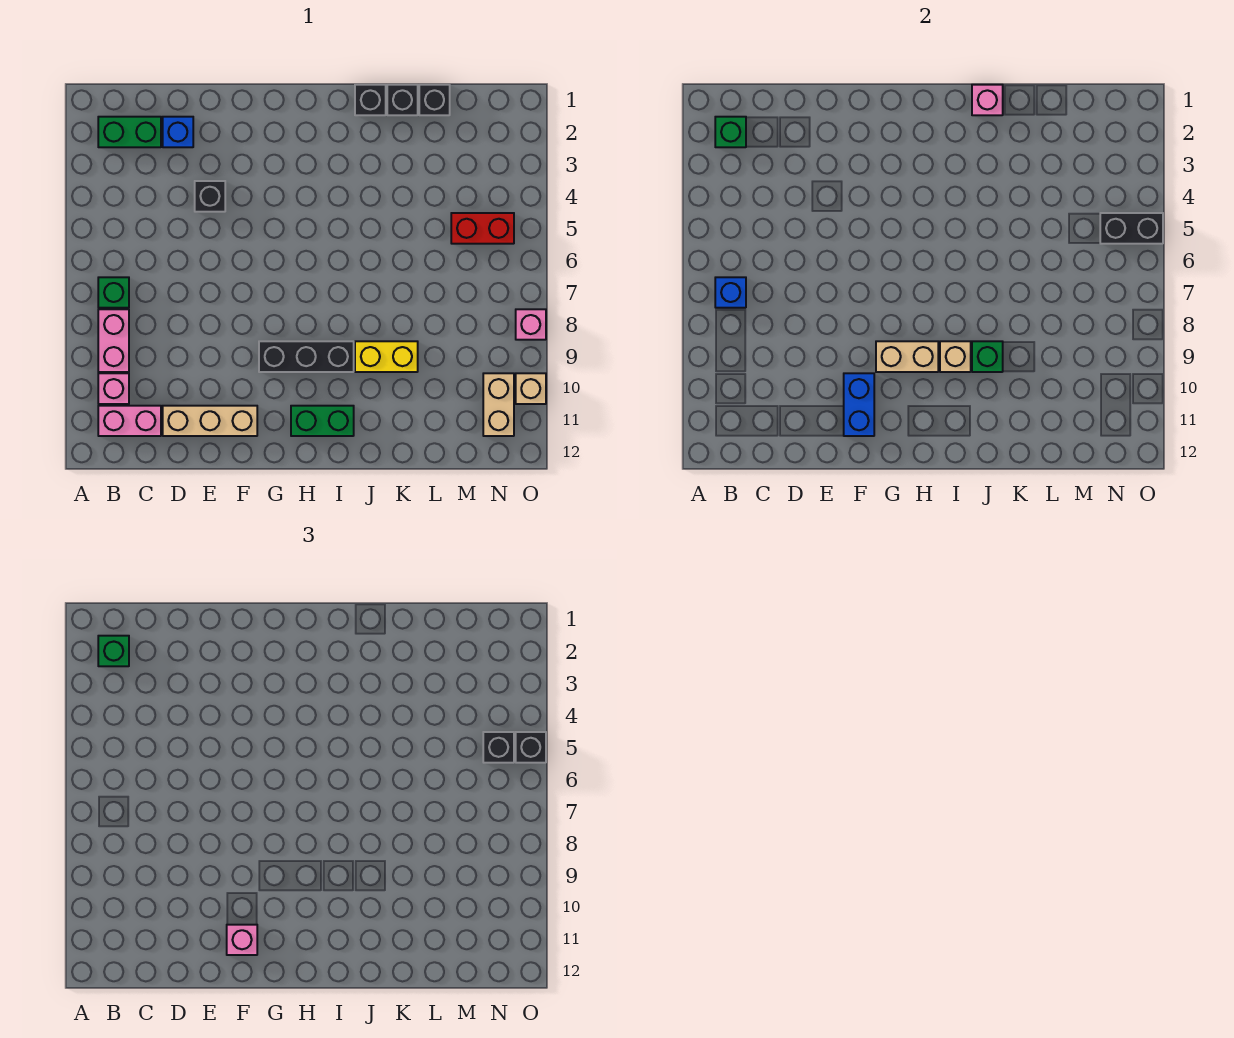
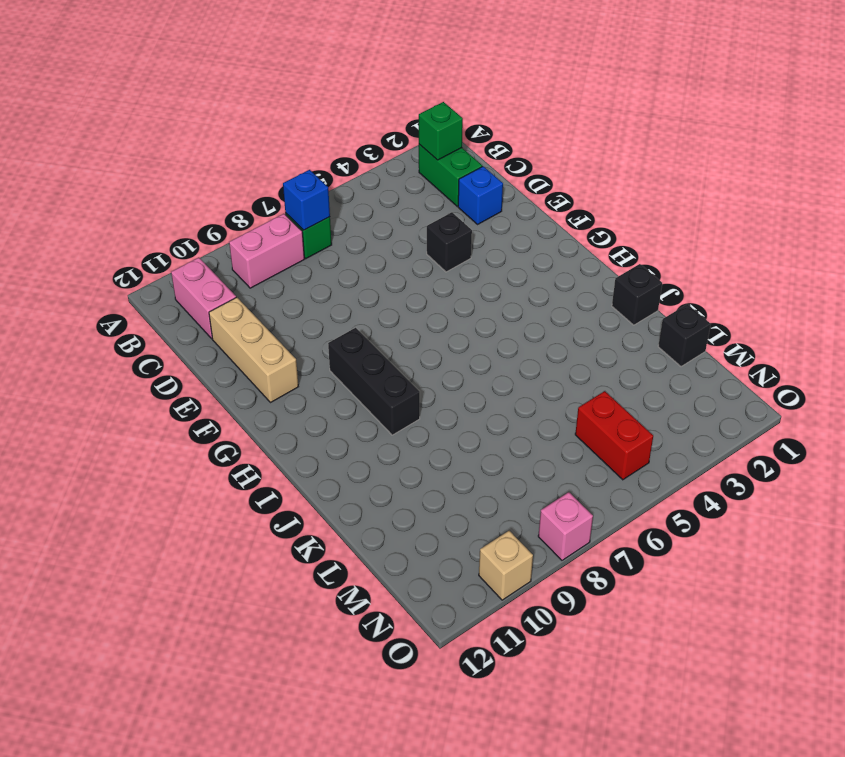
none -> pink 1x1 brick [98,373,129,404]
none -> green 1x2 brick [291,406,354,436]
none -> yellow 1x2 brick [355,341,418,372]
none -> black 1x1 brick [387,85,418,115]

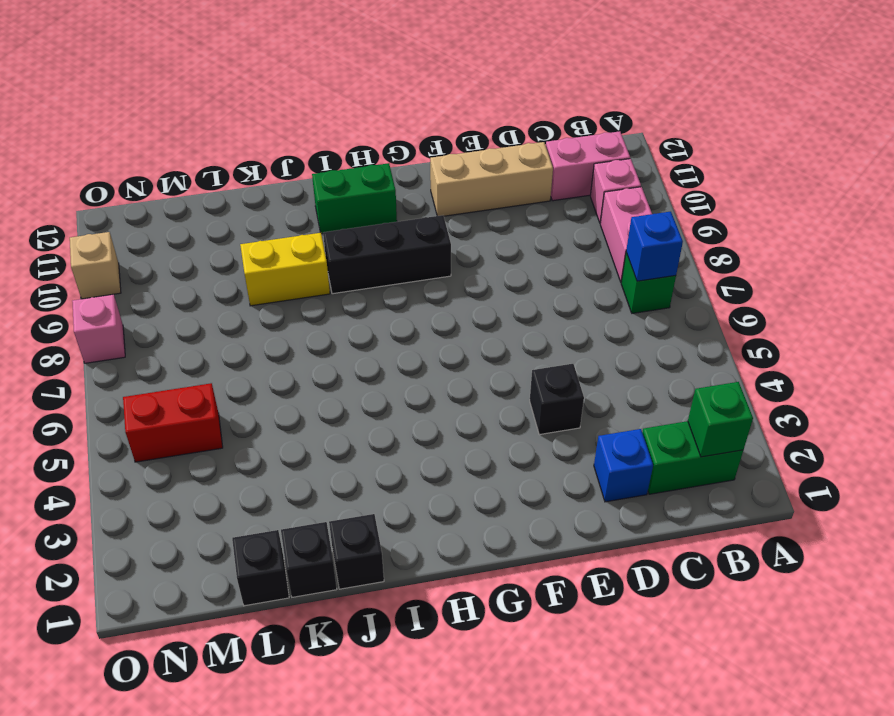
none -> tan 1x2 brick [483,373,514,436]
none -> blue 1x2 brick [844,373,874,436]
none -> tan 1x2 brick [876,341,938,372]
none -> tan 1x1 brick [940,341,971,372]

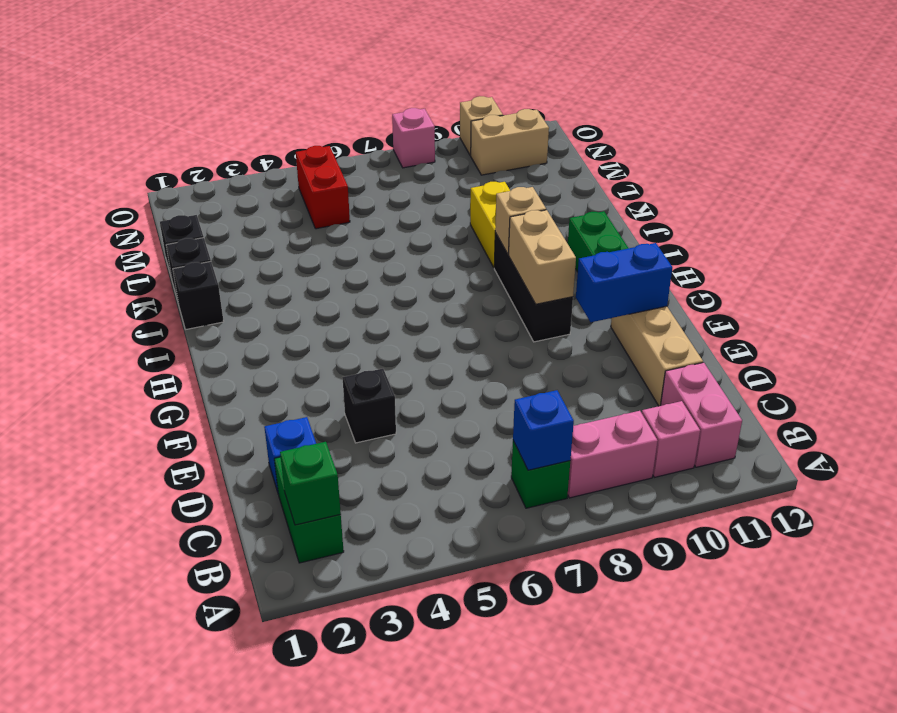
none -> pink 1x1 brick [972,85,1003,115]
none -> green 1x1 brick [972,341,1003,372]
none -> black 1x2 brick [1100,213,1163,244]
none -> green 1x1 brick [98,636,129,666]

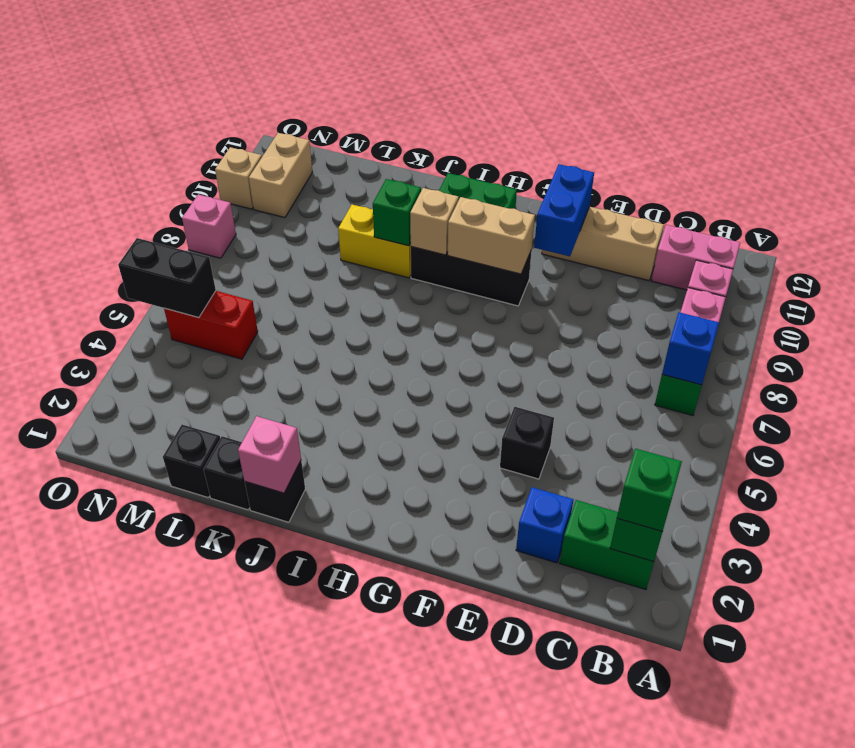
none -> pink 1x1 brick [227,925,257,955]
none -> black 1x1 brick [483,732,514,763]
none -> black 1x1 brick [516,732,546,763]

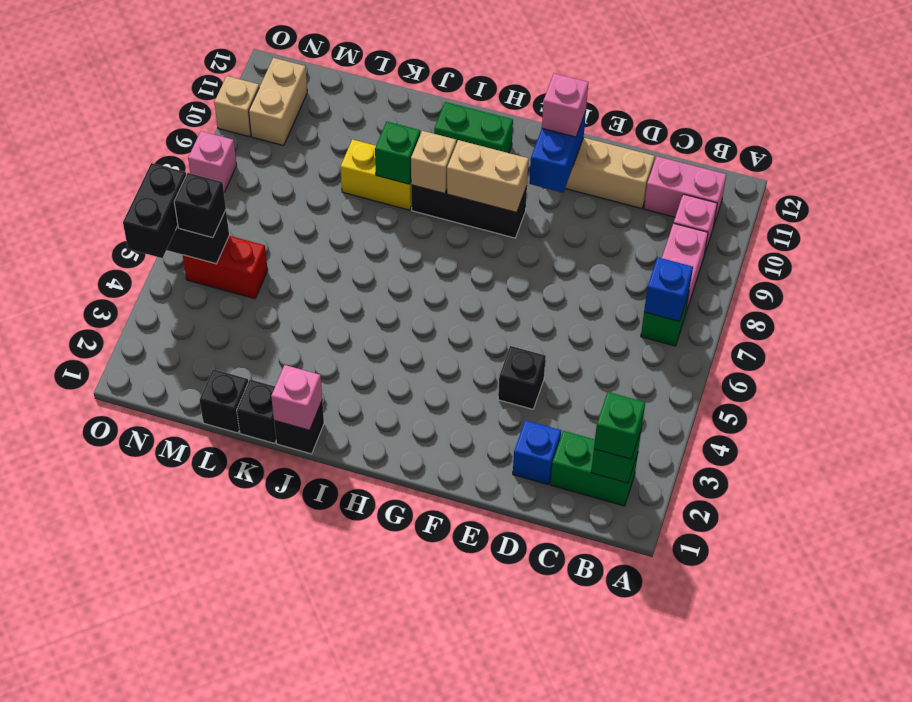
black 1x2 brick [123,163,186,258] -> black 1x1 brick [516,732,546,763]

